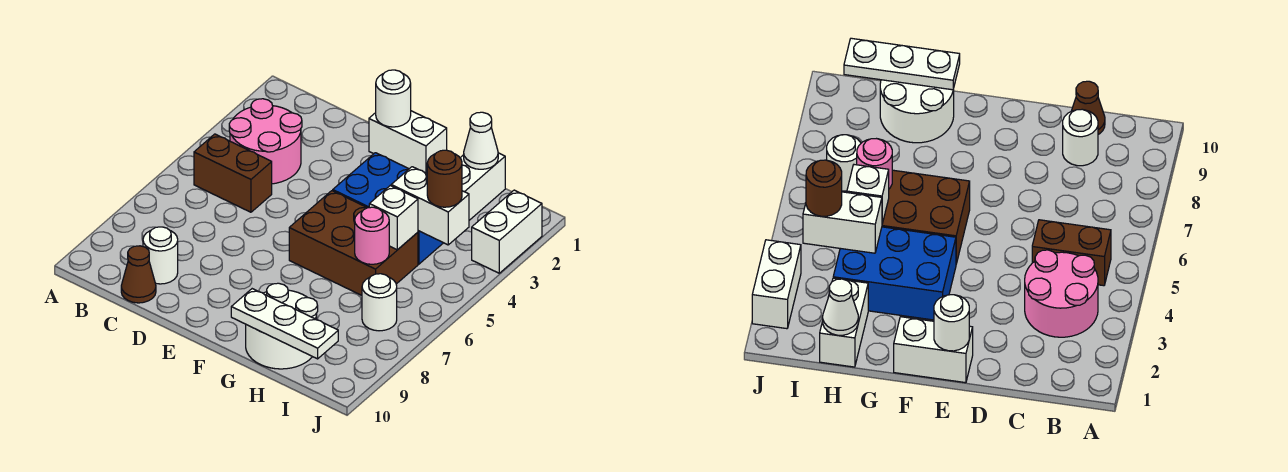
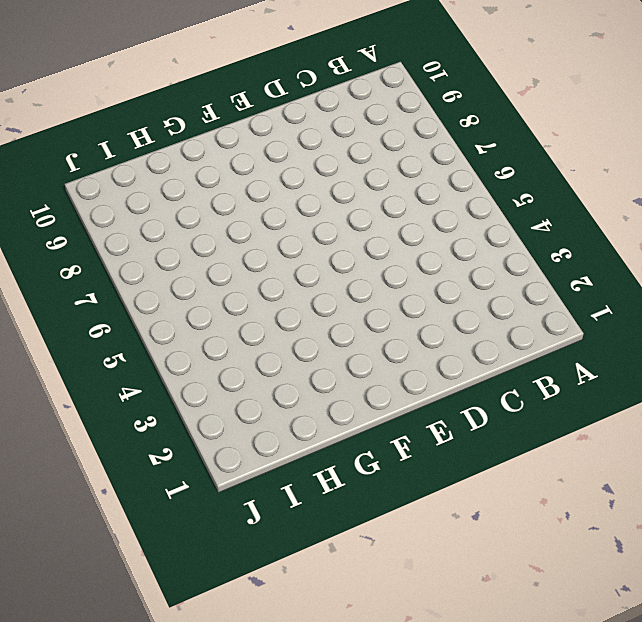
none -> pink 2x2 round brick [229,99,302,184]
none -> brown 1x2 brick [194,134,272,212]
none -> white 1x1 round brick [143,227,178,284]

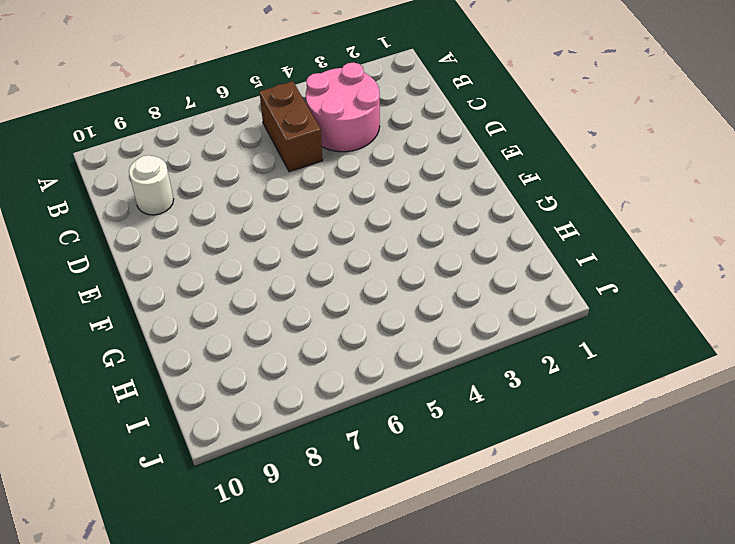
none -> brown 1x1 cone [121,246,156,303]
none -> white 1x2 brick [369,111,447,173]
none -> blue 2x3 brick [333,153,443,264]

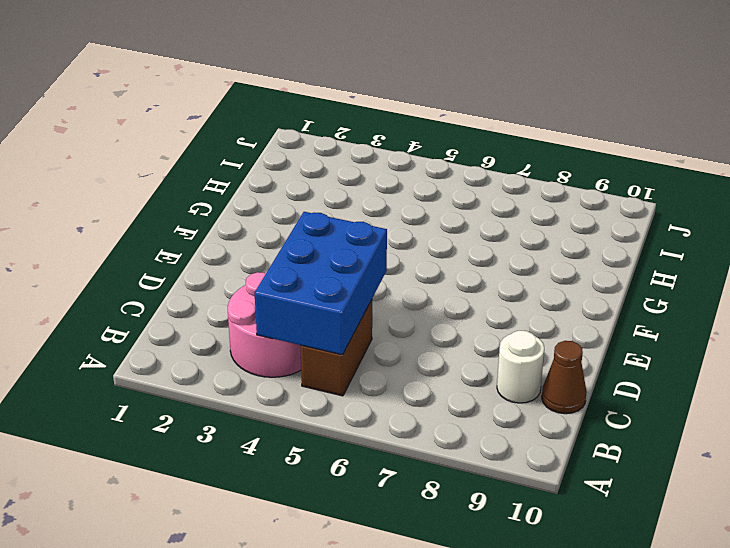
blue 2x3 brick [255,212,387,355] -> blue 2x3 brick moved to [333,153,443,264]
none -> white 1x2 brick [369,111,447,173]
none -> brown 2x3 brick [289,191,418,295]
none -> white 2x2 round brick [246,283,318,369]

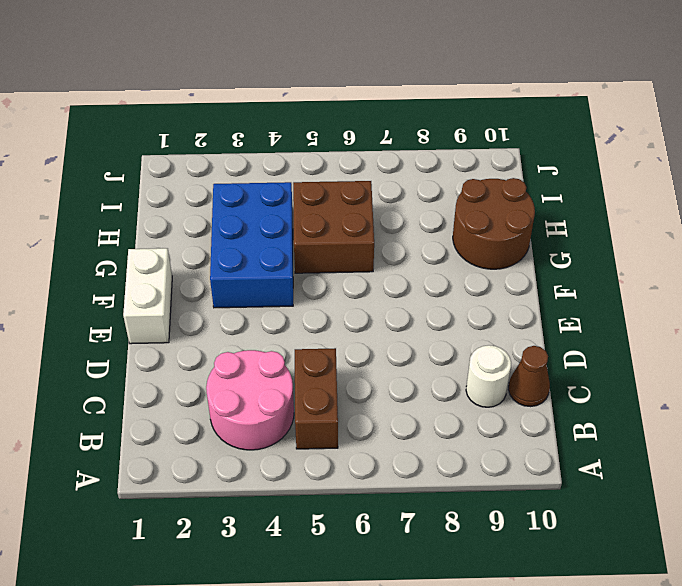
brown 2x2 brick [293,181,374,273] -> brown 2x3 brick [289,191,418,295]
brown 2x2 round brick [453,178,535,269] -> white 2x2 round brick [246,283,318,369]
none -> white 1x2 brick [460,153,505,220]
none -> white 1x1 round brick [362,274,397,331]
none -> white 1x2 brick [472,190,542,273]

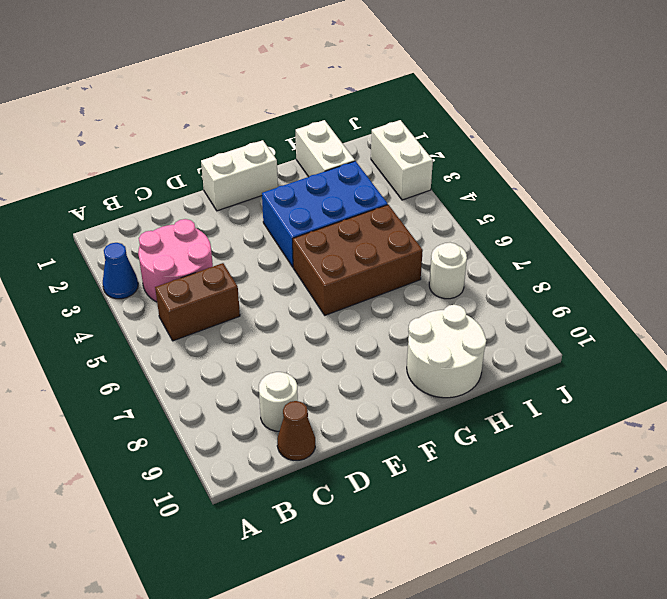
blue 1x1 cone [103,243,138,299] -> none
none -> white 1x1 round brick [376,70,411,127]
none -> white 1x3 plate [231,289,338,359]
none -> white 1x1 cone [464,112,498,169]

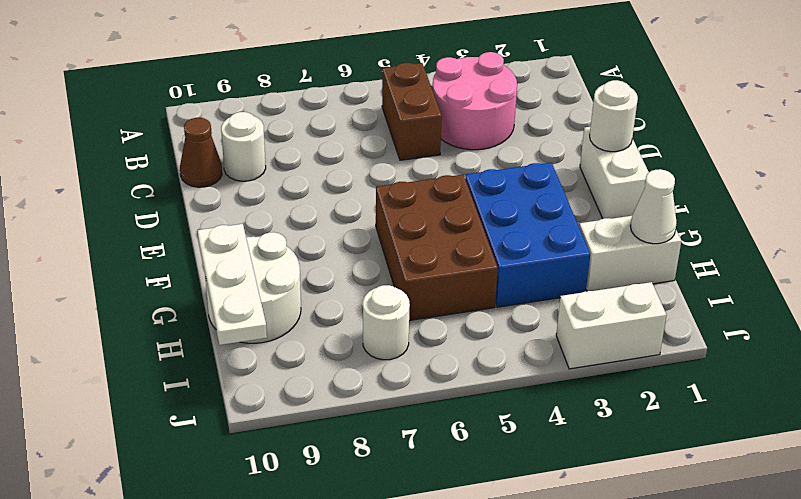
none -> white 1x2 brick [391,167,469,245]
none -> white 1x1 brick [369,186,418,250]
none -> pink 1x1 round brick [355,207,389,264]

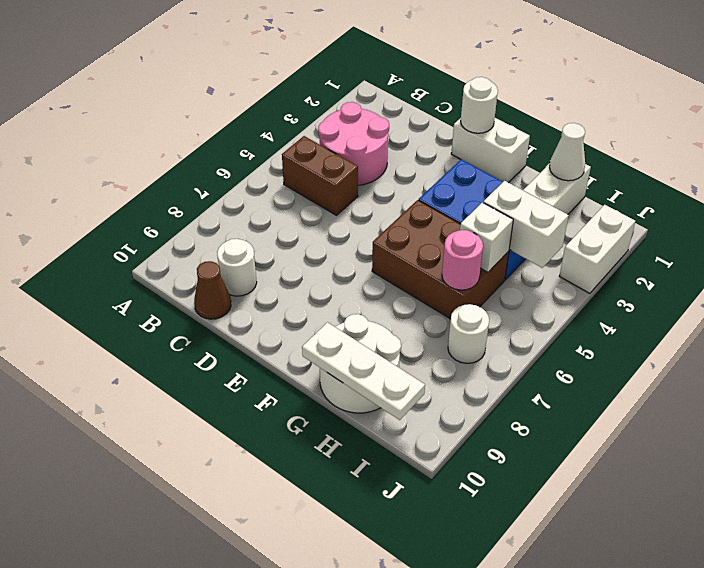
none -> brown 1x1 round brick [427,150,462,207]

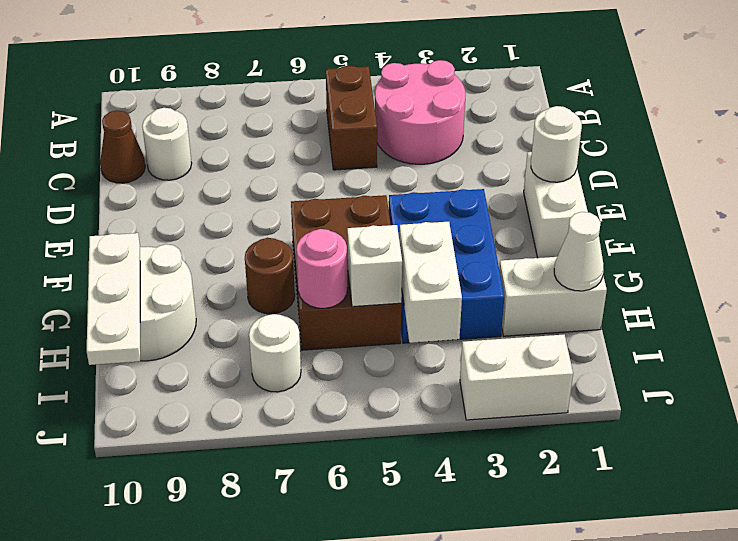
brown 1x1 round brick [245,238,295,314] -> brown 1x1 round brick moved to [427,150,462,207]

